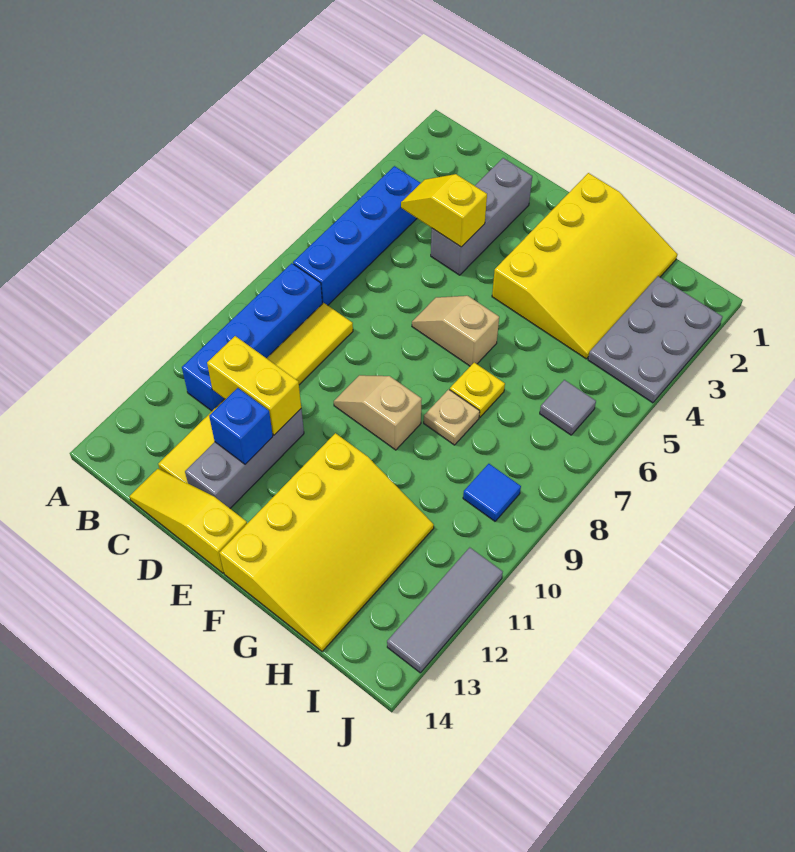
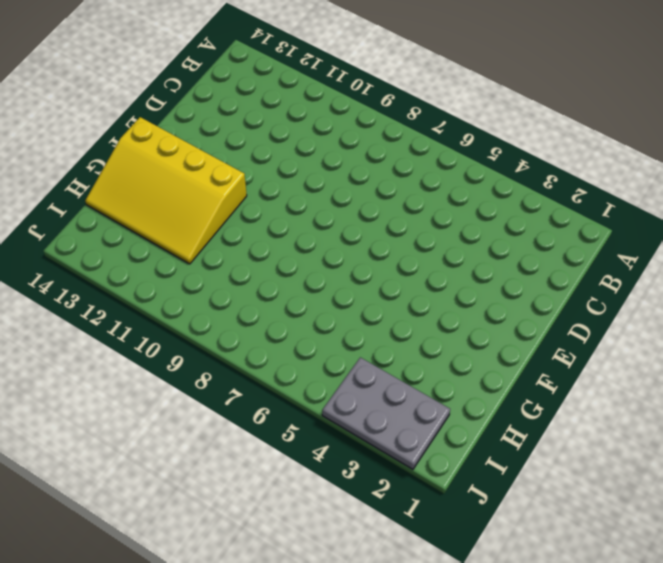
none -> blue 1x4 brick [293,166,421,305]
none -> blue 1x4 brick [182,263,322,411]
none -> yellow 1x6 tile [158,303,353,483]

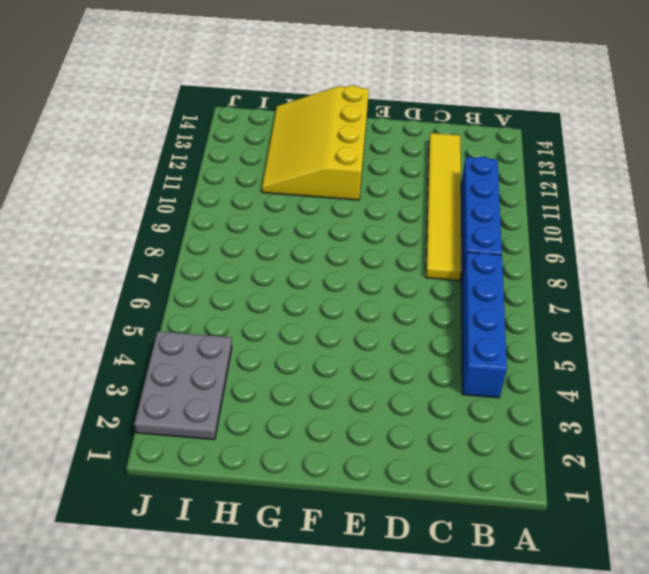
none -> yellow 1x3 slope [129,469,247,573]
none -> grey 1x3 brick [431,158,532,275]
none -> grey 1x3 brick [185,409,304,508]

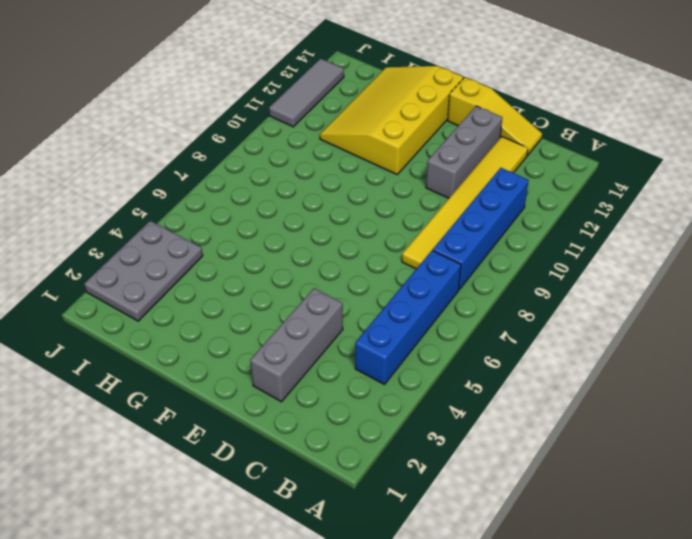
none -> tan 1x2 slope [412,296,499,366]
none -> tan 1x2 slope [334,375,422,450]
none -> yellow 3x4 slope [492,173,677,359]

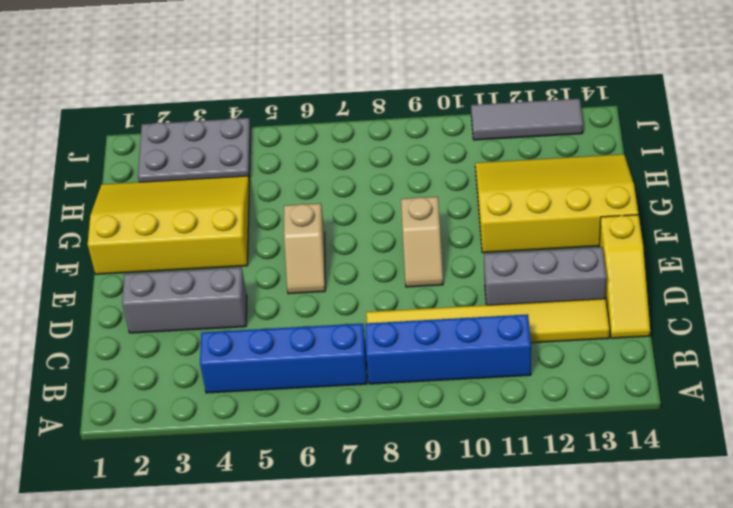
none -> yellow 1x1 plate [450,363,505,417]
none -> tan 1x1 plate [424,389,480,445]
none -> grey 1x1 tile [540,380,596,435]

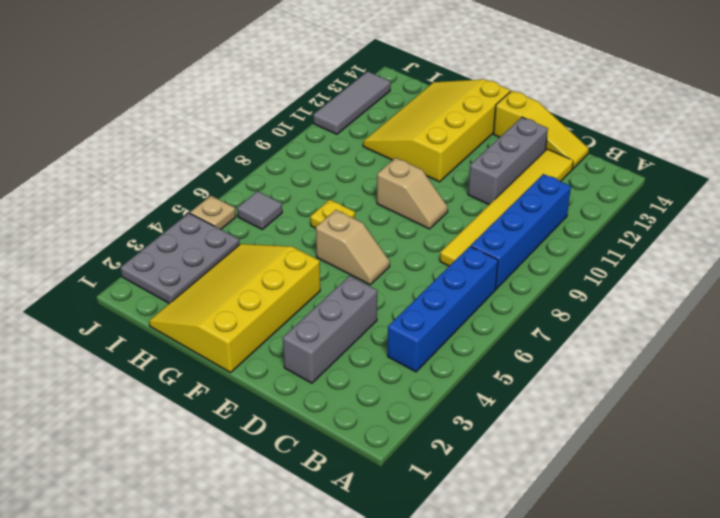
tan 1x1 plate [190,196,236,229] -> tan 1x1 plate moved to [424,389,480,445]
none -> blue 1x1 tile [463,464,521,521]
none -> yellow 1x2 slope [401,174,487,247]
none -> yellow 1x2 brick [207,336,301,435]

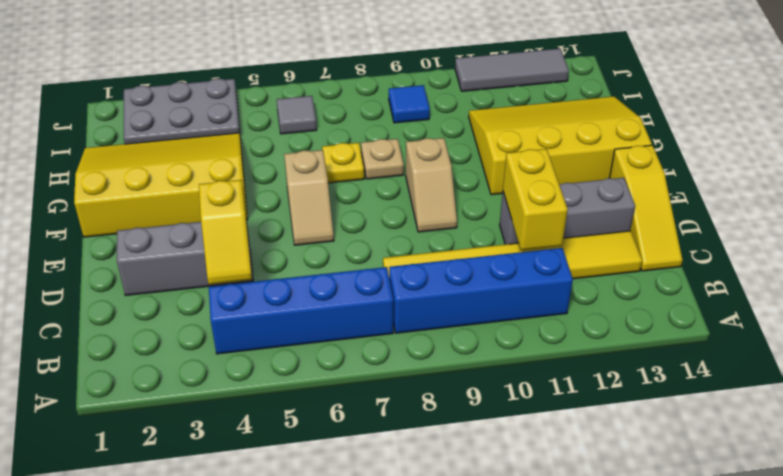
none -> blue 1x1 brick [209,388,273,464]

